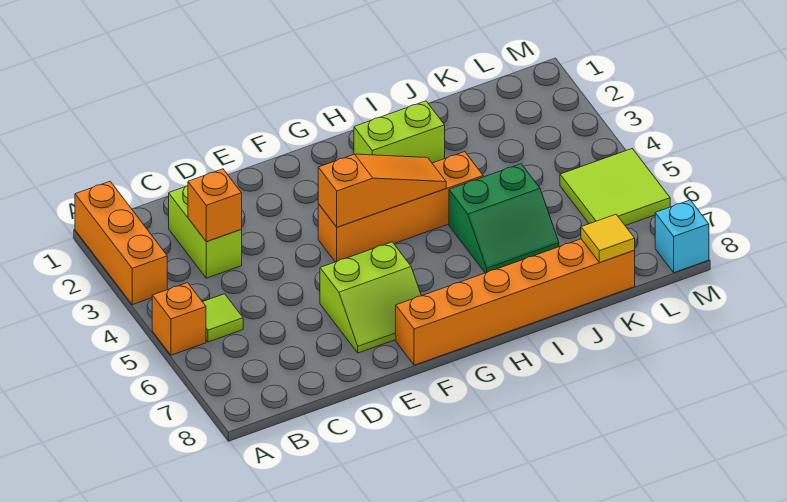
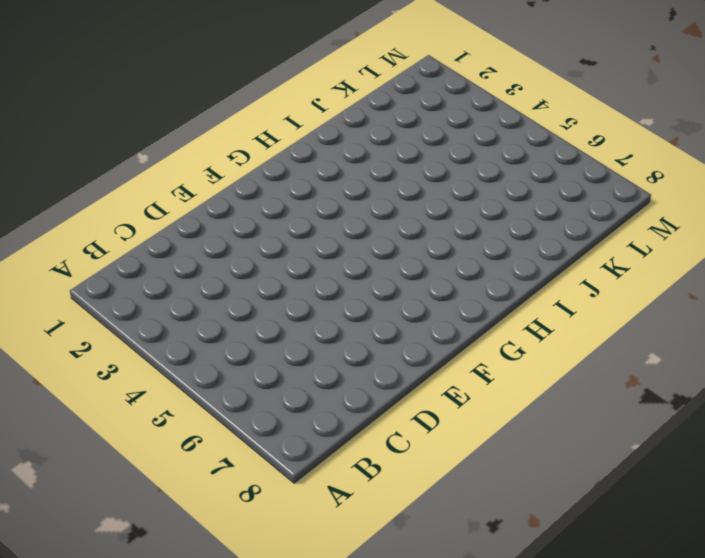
none -> orange 1x3 brick [75,181,167,305]
none -> orange 1x1 brick [152,283,206,355]
none -> lime 1x1 tile [203,294,243,342]

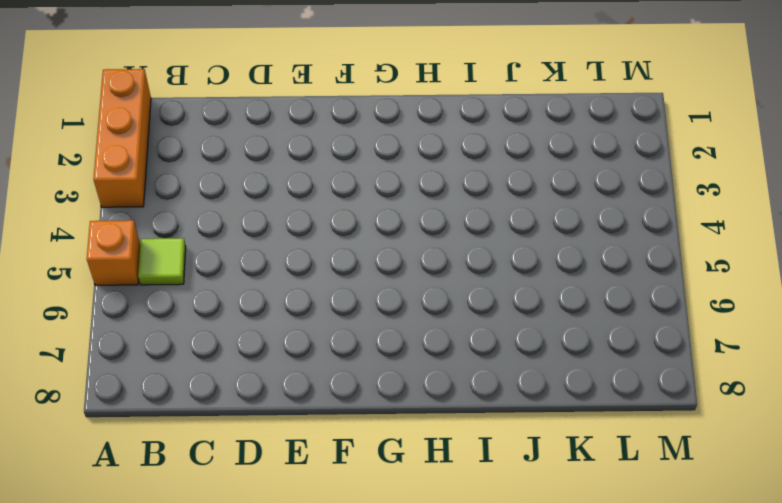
none -> lime 1x2 brick [169,186,242,278]
none -> lime 2x2 slope [320,242,421,353]
none -> orange 1x4 brick [318,152,483,262]

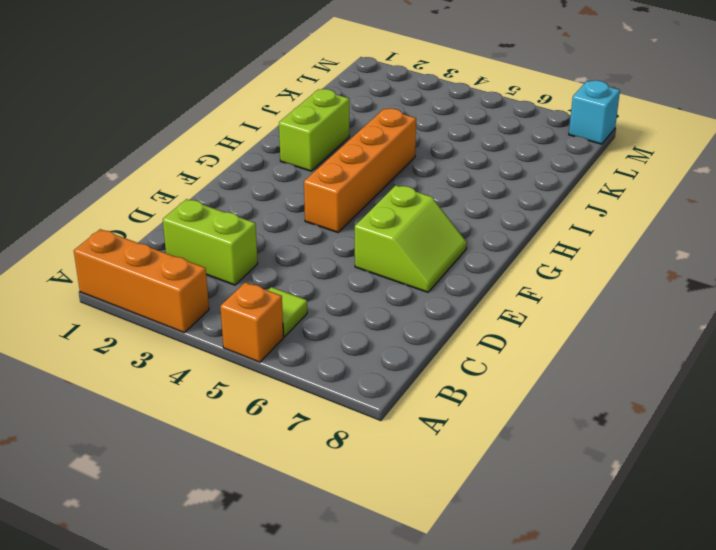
none -> orange 1x6 brick [396,239,635,365]
none -> green 2x2 slope [449,164,559,273]
none -> lime 2x2 tile [560,149,670,226]

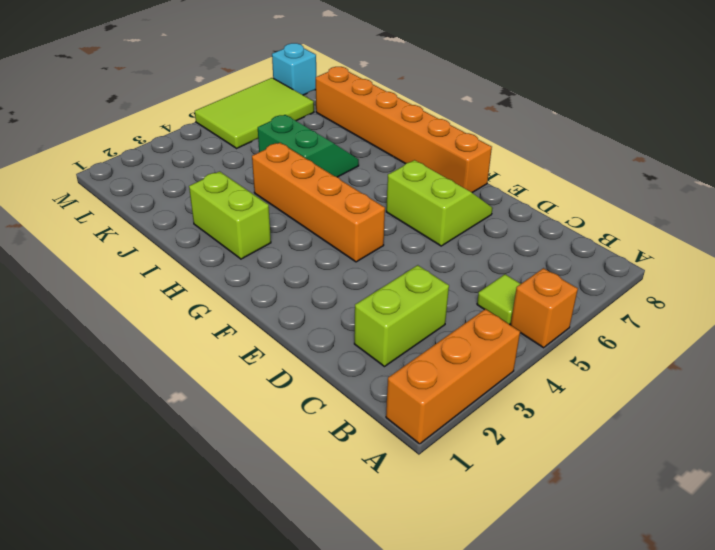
lime 2x3 tile [195,78,314,148] -> lime 2x2 tile [560,149,670,226]
none -> orange 1x1 brick [188,169,242,242]
none -> orange 1x3 slope [318,154,446,227]
none -> yellow 1x1 tile [581,214,635,263]

